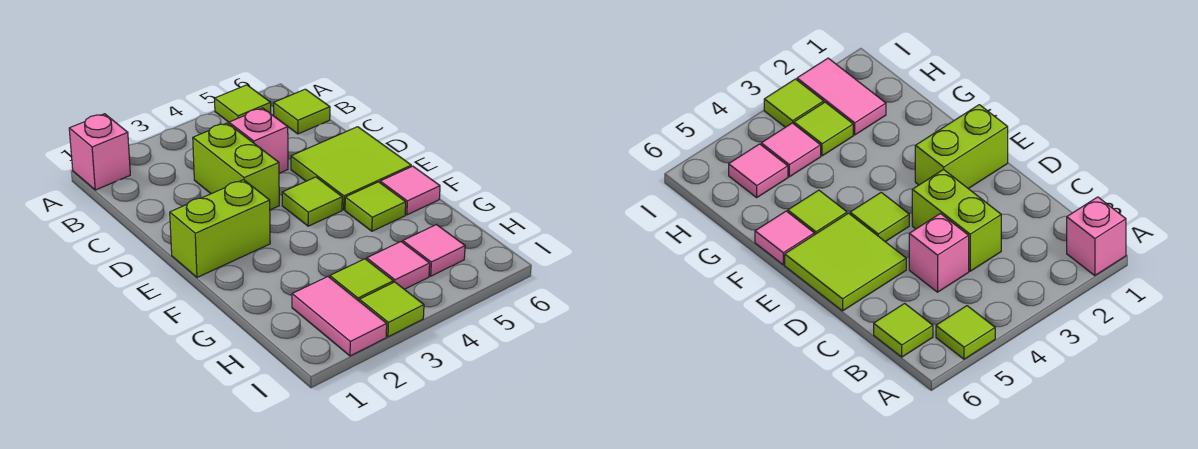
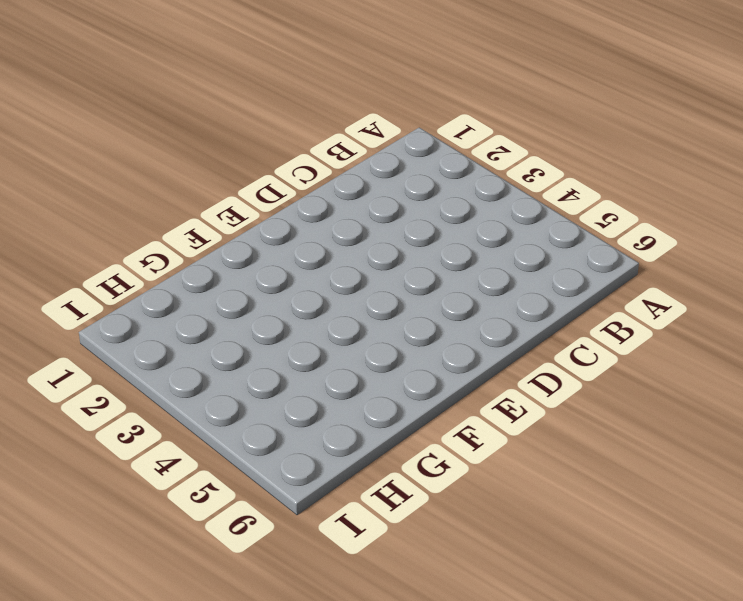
none -> pink 1x1 brick [69,114,130,190]
none -> lime 1x1 tile [215,85,271,122]
none -> lime 1x1 tile [274,89,330,134]

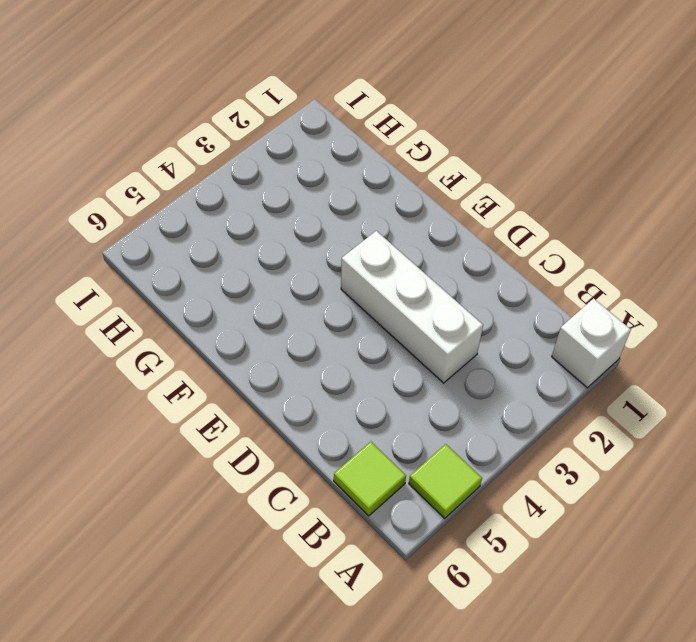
white 1x1 brick [552,298,631,388] -> pink 1x1 brick [69,114,130,190]
white 1x3 brick [341,231,483,383] -> lime 1x2 brick [193,123,279,210]
none -> pink 1x1 brick [229,108,288,173]
none -> lime 2x2 tile [291,127,411,210]
none -> lime 1x2 brick [170,180,270,277]

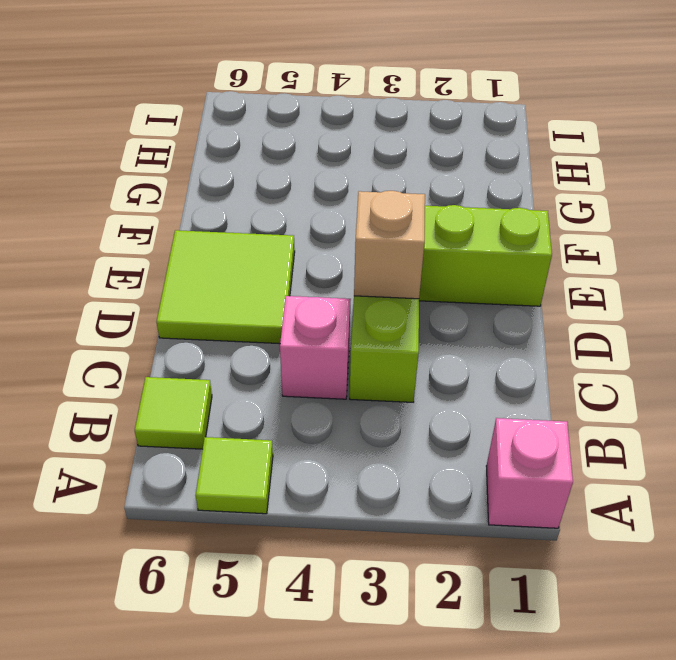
tan 1x1 brick [354,191,425,299] -> none
none -> lime 1x1 tile [282,177,342,226]
none -> lime 1x1 tile [345,182,406,231]
none -> pink 1x1 tile [380,166,440,215]

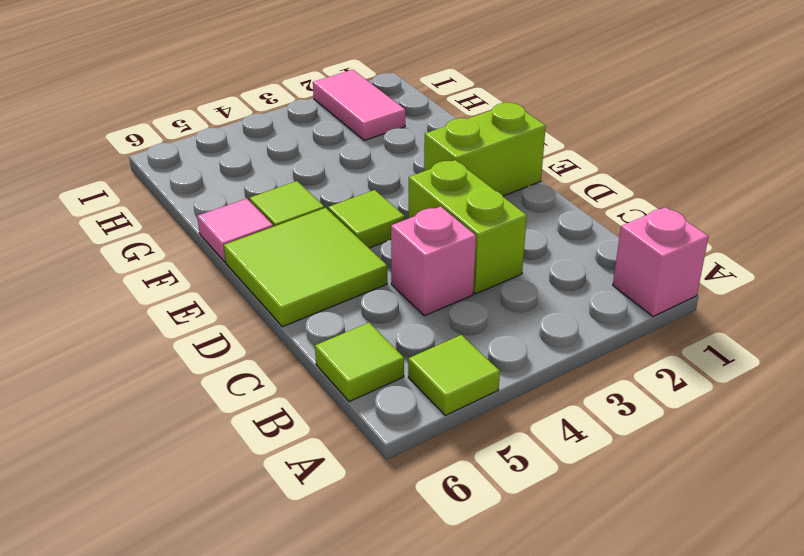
none -> lime 1x1 tile [330,259,393,301]
none -> pink 1x1 tile [367,242,430,289]
none -> pink 1x1 tile [403,225,465,276]

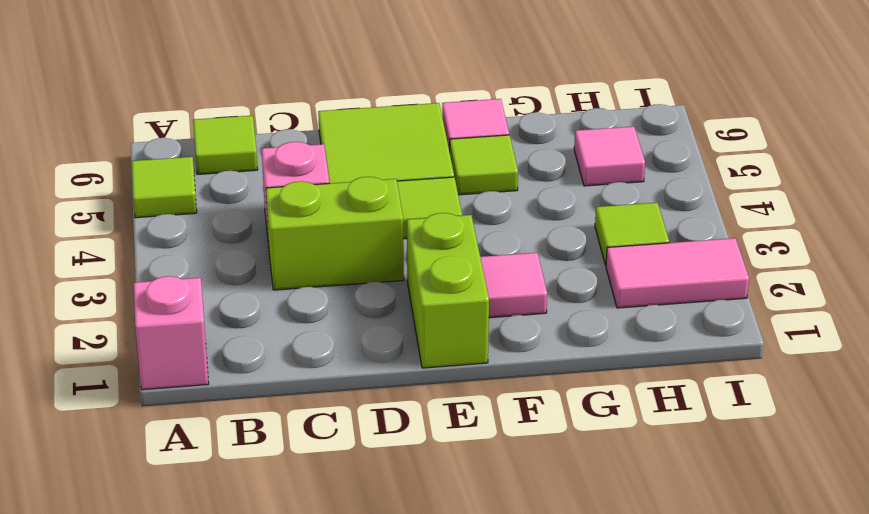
pink 1x1 tile [480,253,547,318] -> pink 1x1 tile moved to [367,242,430,289]
none -> lime 1x1 tile [359,282,424,337]

